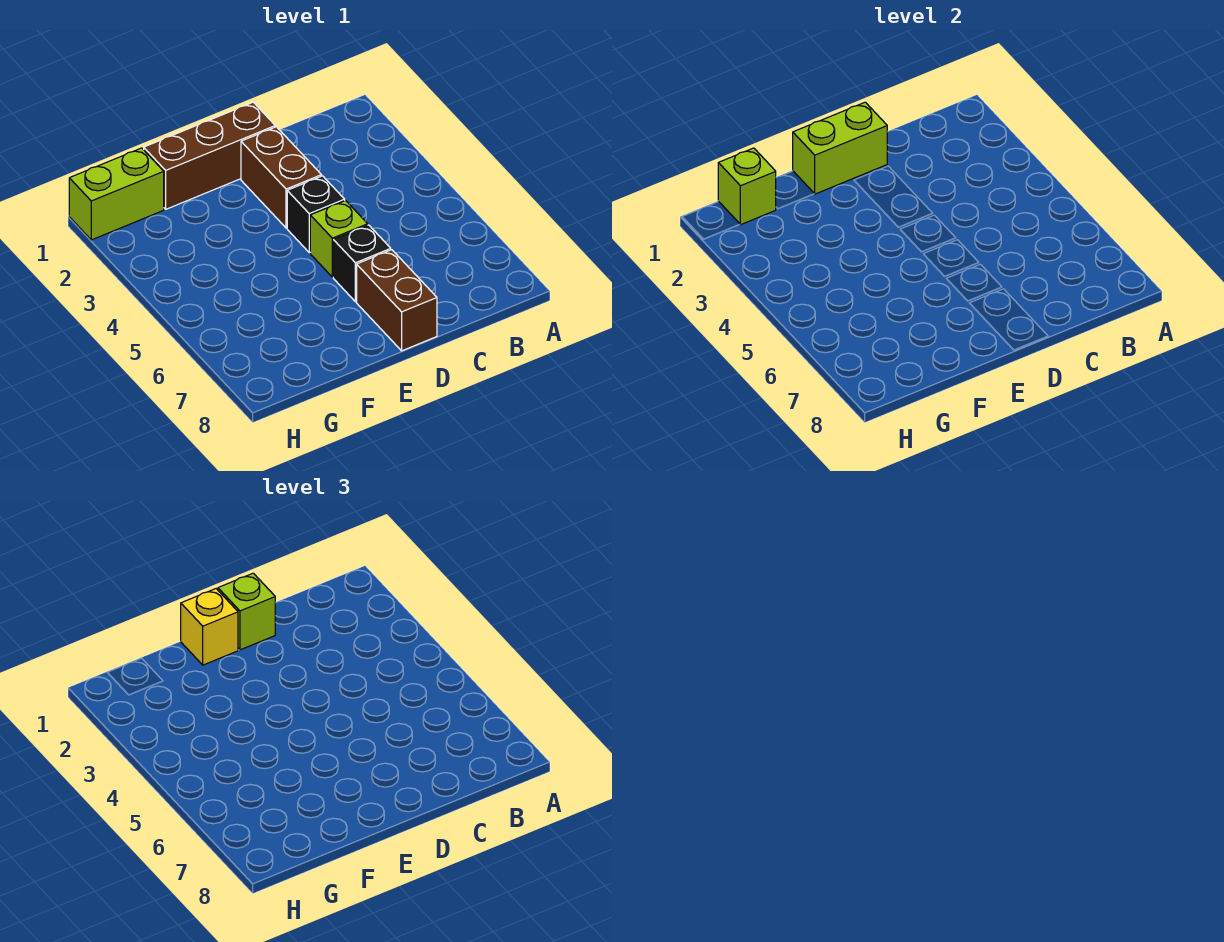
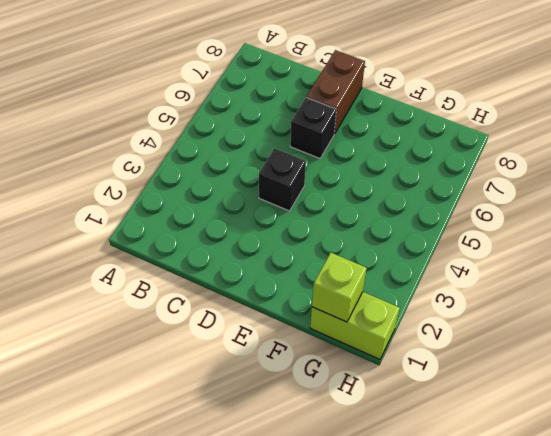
none -> brown 1x3 brick [144,102,275,209]
none -> brown 1x2 brick [241,127,322,228]

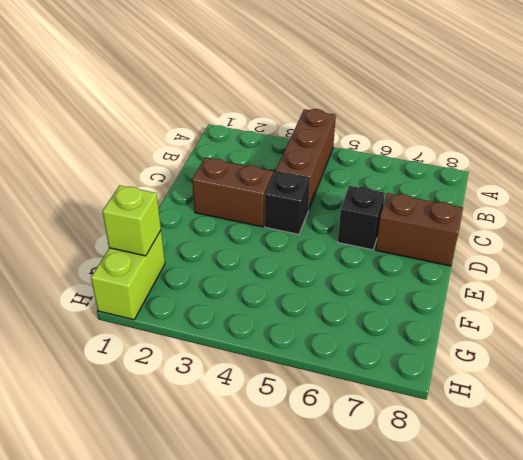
brown 1x3 brick [276,109,336,210] -> brown 1x3 brick moved to [144,102,275,209]
none -> lime 1x1 brick [310,201,368,277]
none -> lime 1x2 brick [793,102,887,194]

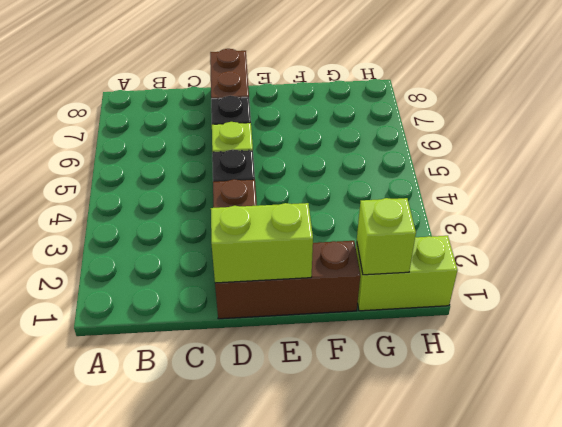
none -> lime 1x1 brick [218,573,275,650]
none -> yellow 1x1 brick [181,589,238,665]

